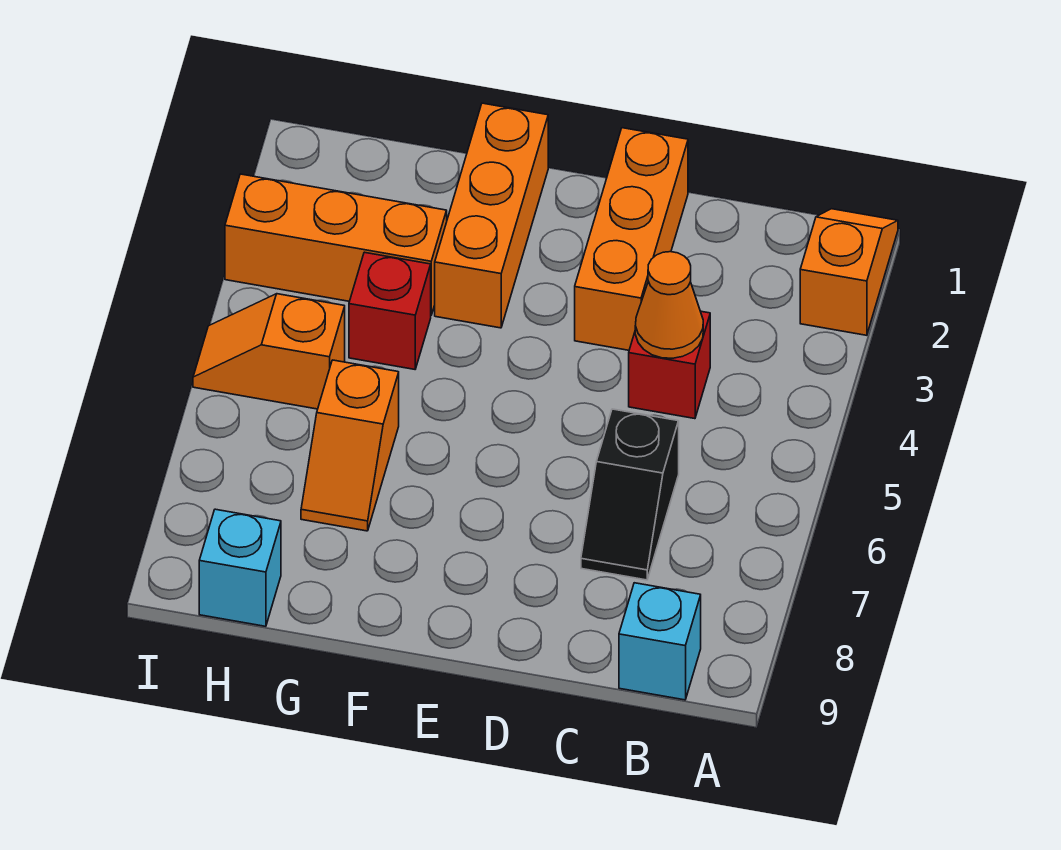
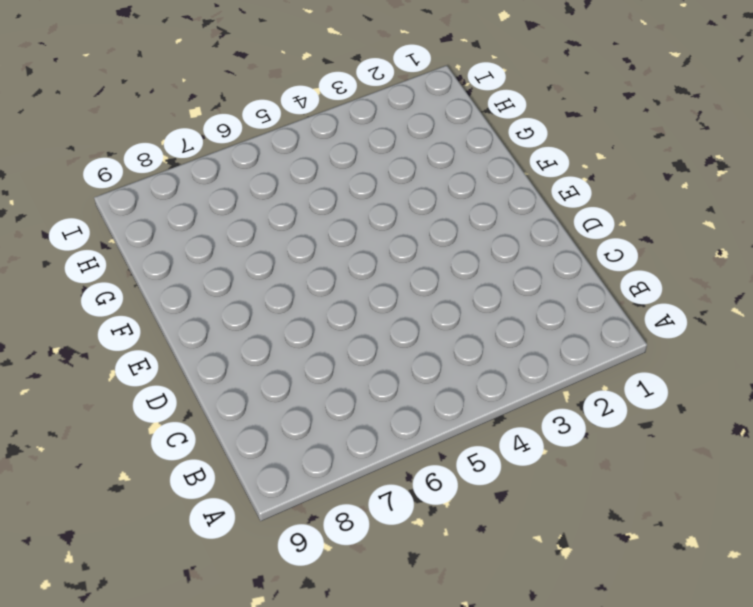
none -> orange 1x2 slope [800,209,898,335]
none -> cyan 1x1 brick [619,583,701,700]
none -> red 1x1 brick [629,311,710,419]

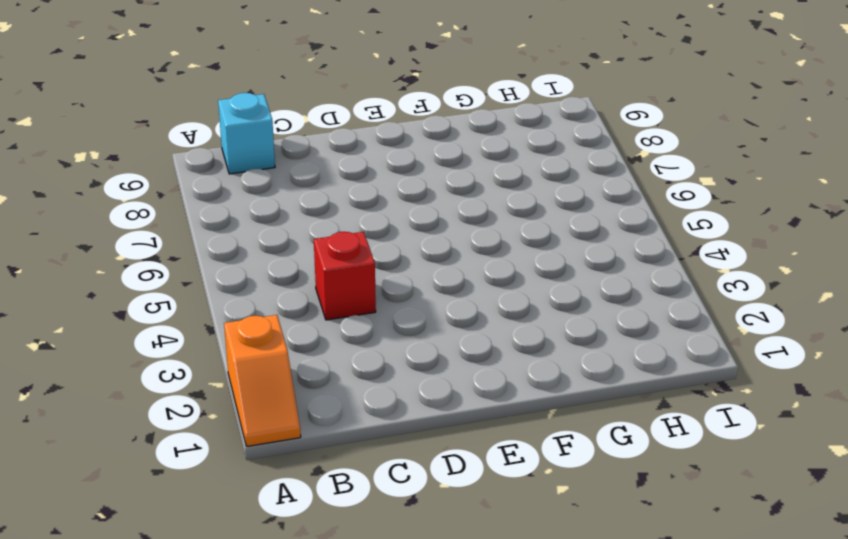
none -> black 1x2 slope [581,409,679,580]
none -> orange 1x3 brick [575,128,688,350]
none -> orange 1x3 brick [435,103,548,328]

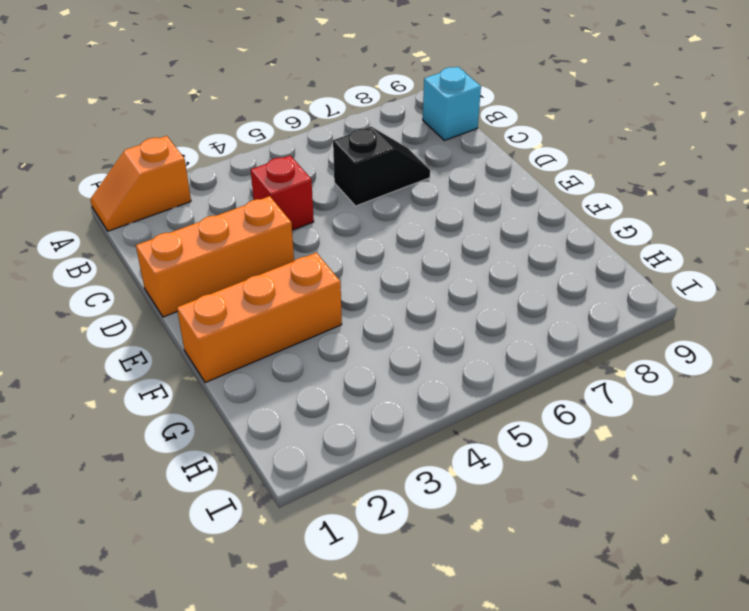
none -> orange 1x3 brick [225,174,447,315]
none -> red 1x1 brick [349,252,431,369]
none -> orange 1x2 slope [301,360,399,531]

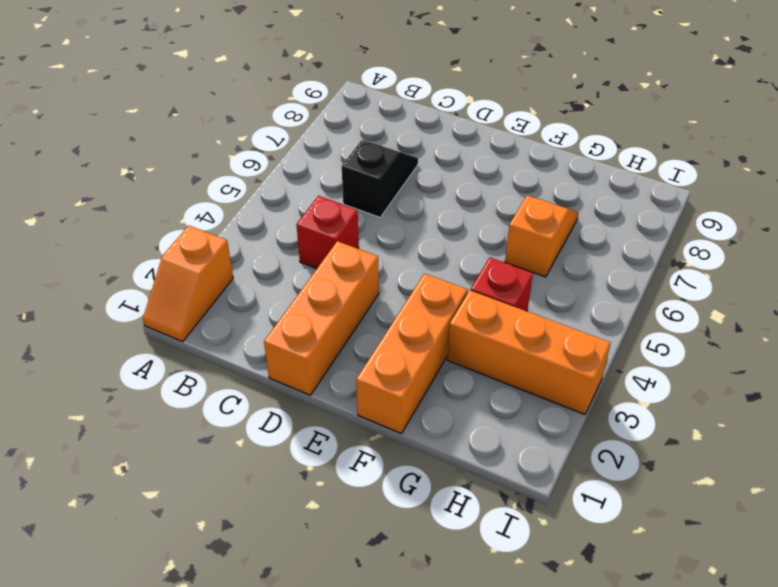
none -> cyan 1x1 brick [619,583,701,700]
none -> orange 1x2 slope [193,294,345,409]
none -> cyan 1x1 brick [199,509,281,626]

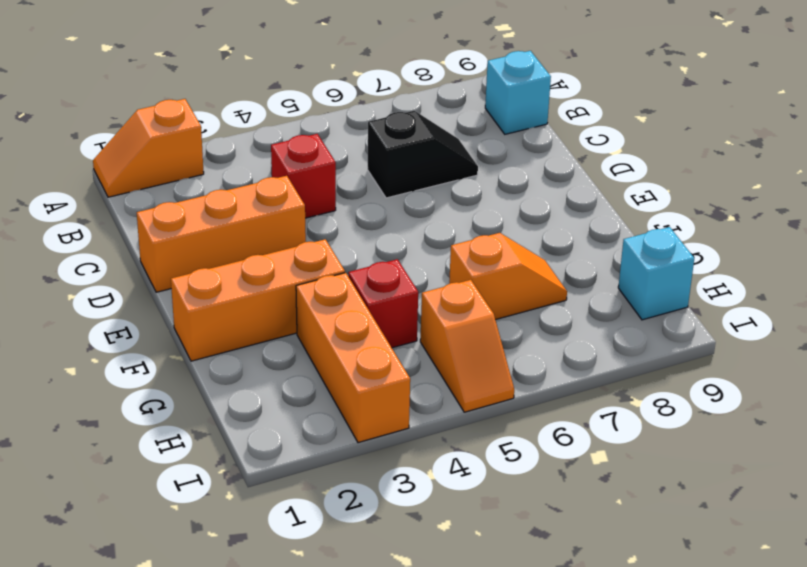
none -> orange 1x1 cone [635,252,703,358]

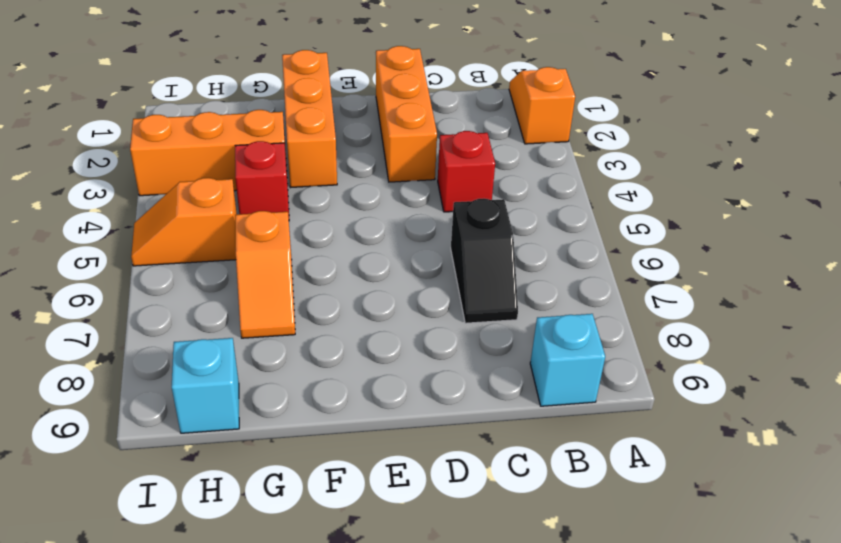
none -> orange 1x1 cone [635,252,703,358]

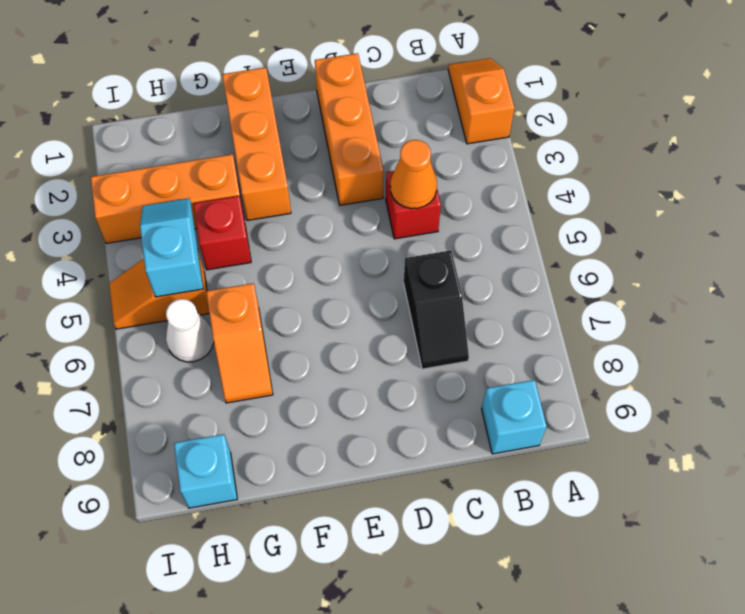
cyan 1x2 slope [140,198,203,297] -> none
white 1x1 cone [166,299,214,362] -> none

